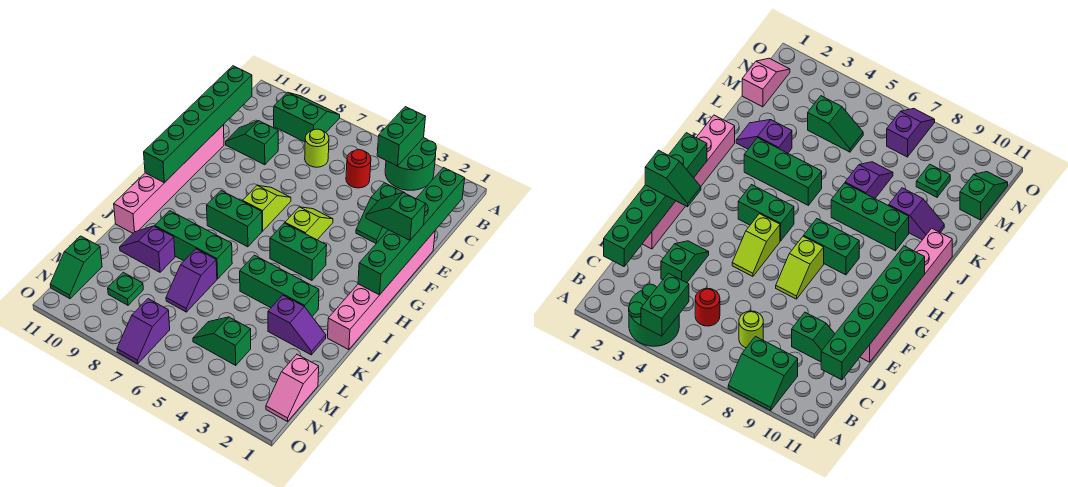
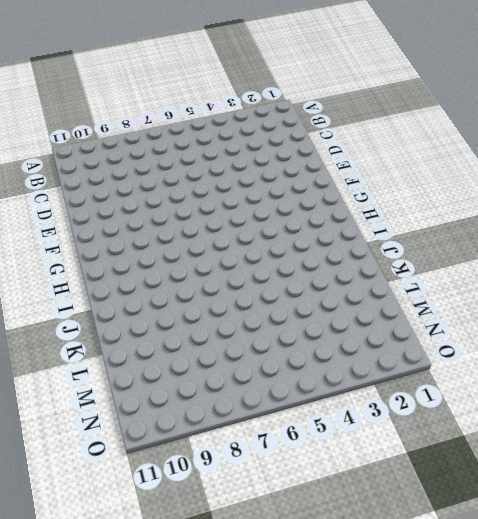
none -> green 2x2 round brick [385,138,436,190]
none -> green 2x2 slope [274,92,340,142]
none -> red 1x1 round brick [346,150,371,188]

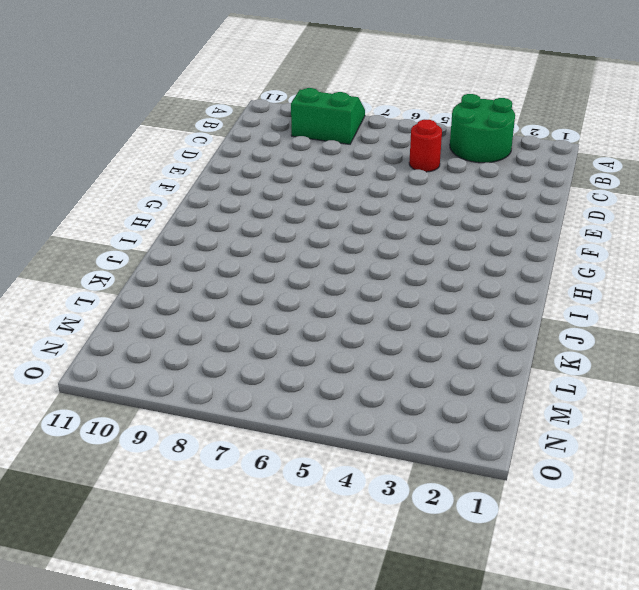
none -> lime 1x1 round brick [305,129,329,167]
none -> green 1x2 slope [356,183,404,243]
none -> green 1x2 slope [226,121,278,165]

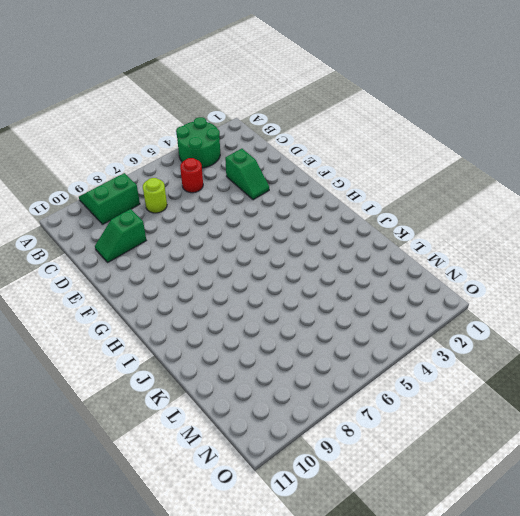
none -> pink 1x6 brick [328,231,435,350]
none -> pink 1x6 brick [114,125,224,233]
none -> lime 1x2 slope [285,207,333,240]

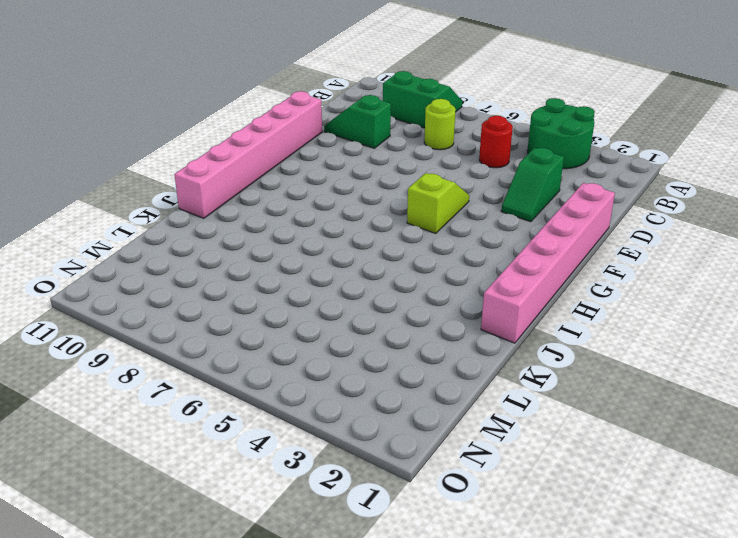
none -> lime 1x2 slope [243,186,291,231]
none -> green 1x2 brick [270,223,327,280]
none -> green 1x2 brick [207,191,262,247]

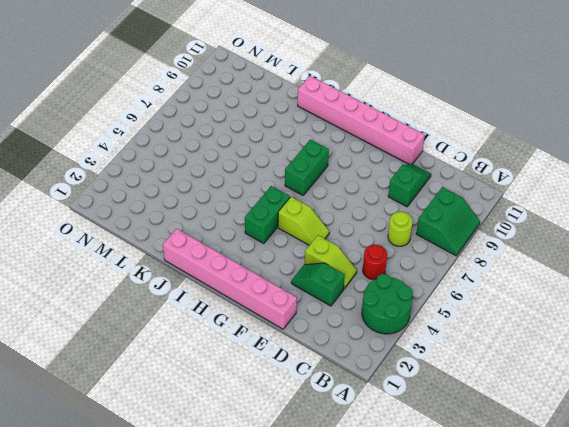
lime 1x2 slope [305,235,357,289] -> lime 1x2 slope moved to [243,186,291,231]
none -> green 1x3 brick [240,255,319,316]
none -> green 1x3 brick [155,211,232,279]
none -> purple 1x2 slope [268,295,326,355]

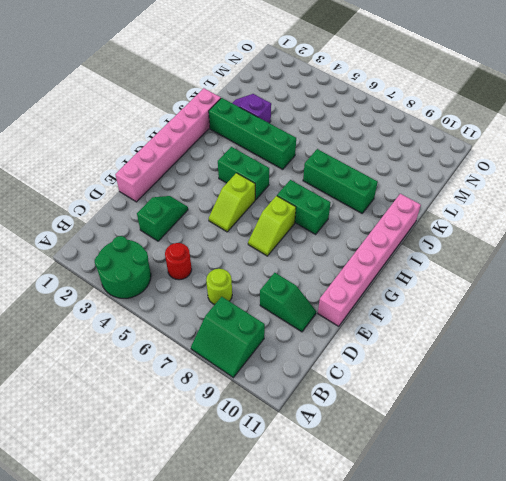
green 1x4 brick [209,98,296,169] -> green 1x3 brick [240,255,319,316]
none -> purple 1x2 slope [166,249,217,312]
none -> purple 1x2 slope [120,226,175,272]
none -> pink 1x2 slope [266,354,319,422]

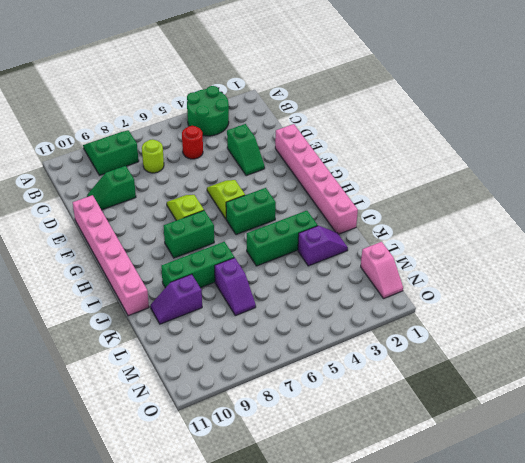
none -> green 1x2 slope [193,317,251,365]
none -> green 1x1 plate [108,272,143,305]
none -> green 1x2 slope [50,236,102,299]

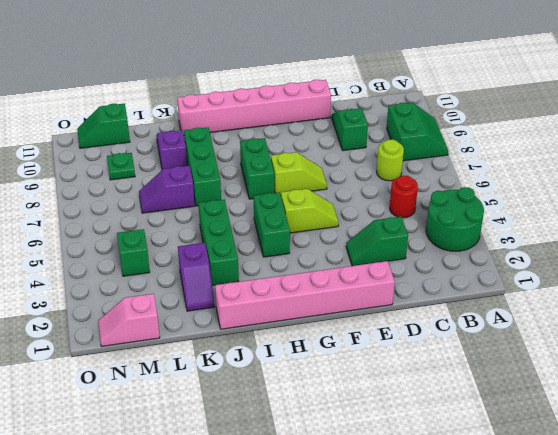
none -> purple 1x2 slope [117,299,170,364]
none -> green 1x2 brick [377,107,426,166]
none -> green 1x6 brick [358,168,465,295]

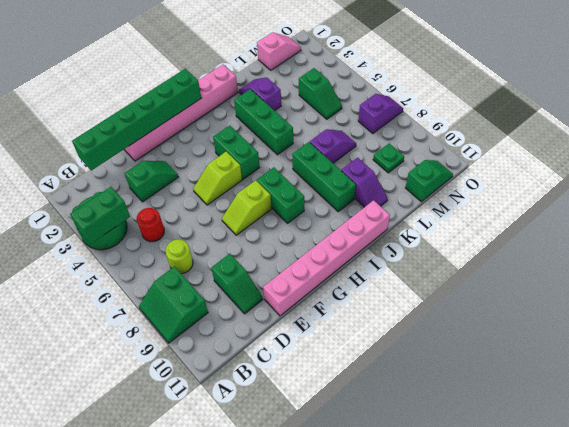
none -> green 1x6 brick [144,66,252,183]
none -> green 1x2 slope [366,193,425,240]

